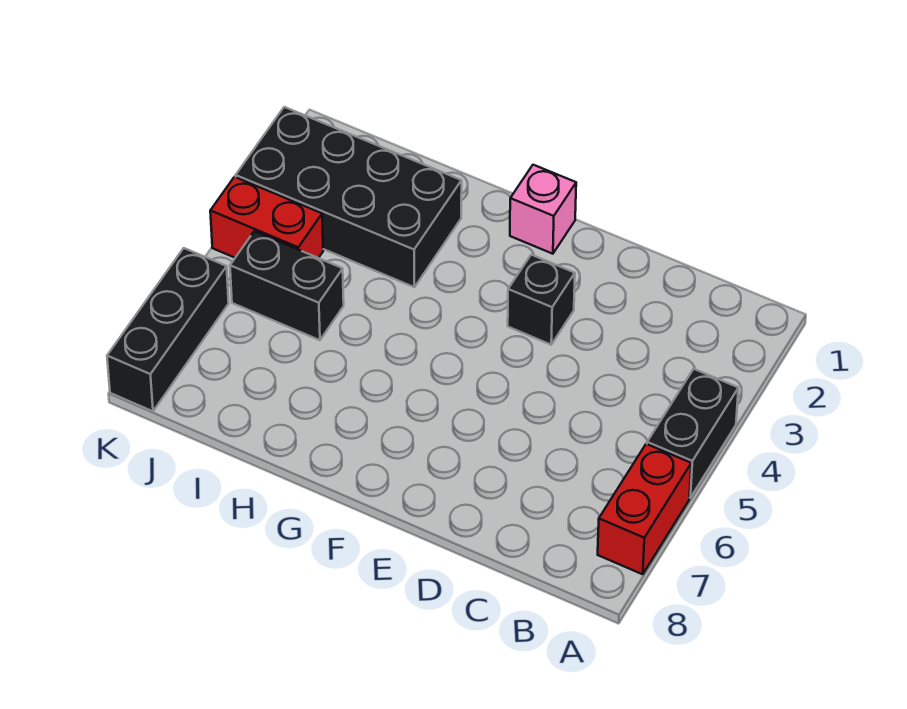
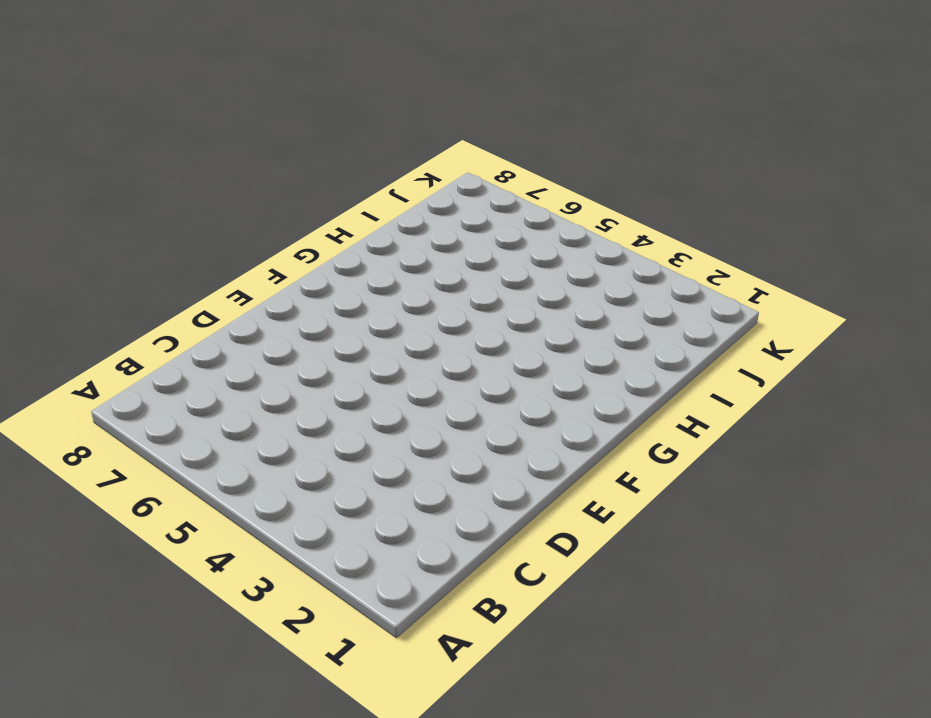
none -> black 1x2 brick [647,369,738,498]
none -> red 1x2 brick [598,444,691,574]

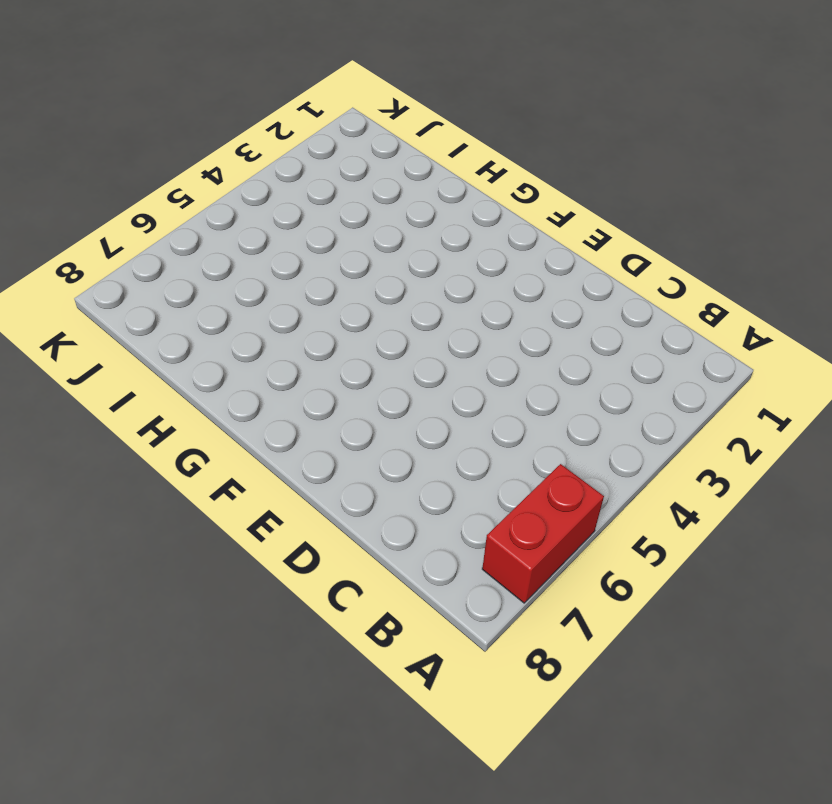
none -> black 1x2 brick [647,369,738,498]
none -> black 1x1 brick [508,255,575,345]

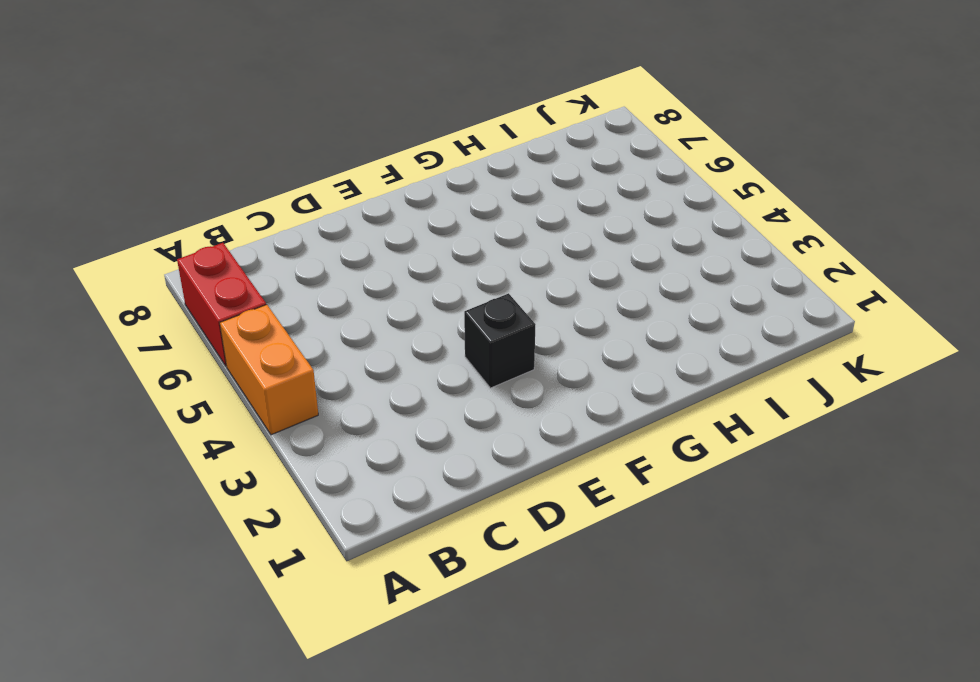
orange 1x2 brick [220,305,318,435] -> black 1x2 brick [647,369,738,498]
none -> pink 1x1 brick [510,165,576,254]
none -> black 2x4 brick [236,107,462,287]

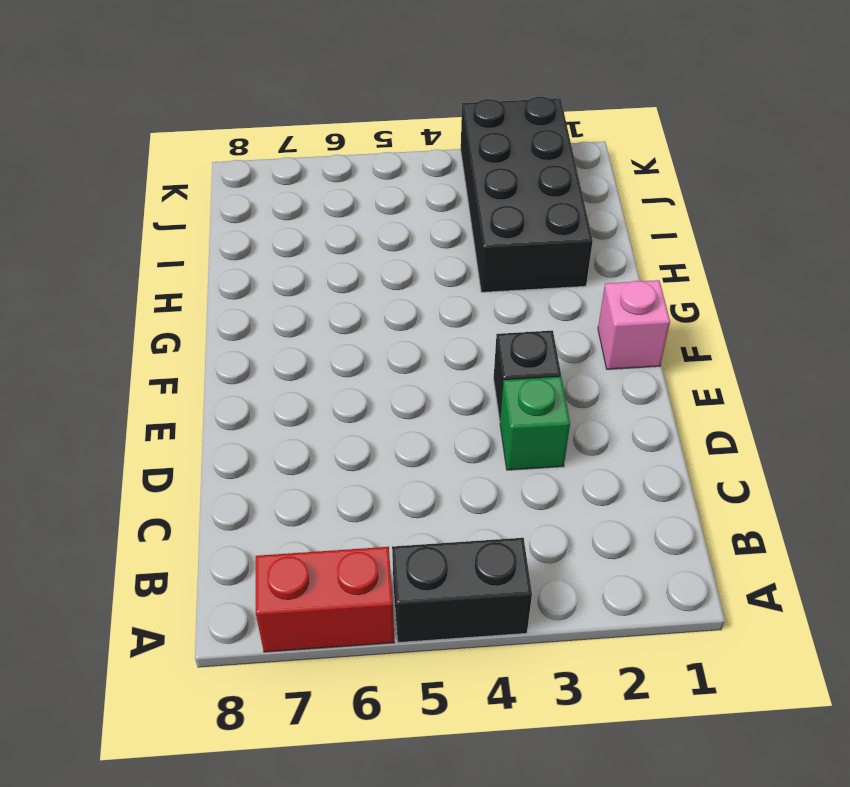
green 1x1 brick [500,377,570,470] -> none
none -> black 1x2 brick [230,231,344,340]
none -> red 1x2 brick [210,177,323,258]

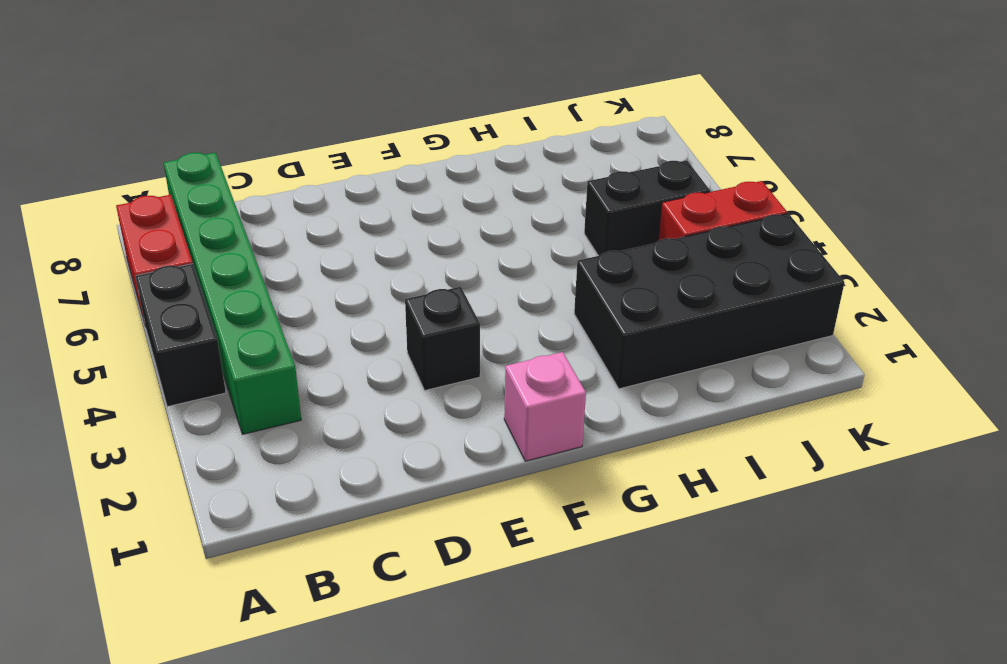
green 1x6 brick [164,152,301,434] -> none
none -> black 1x3 brick [107,248,229,411]

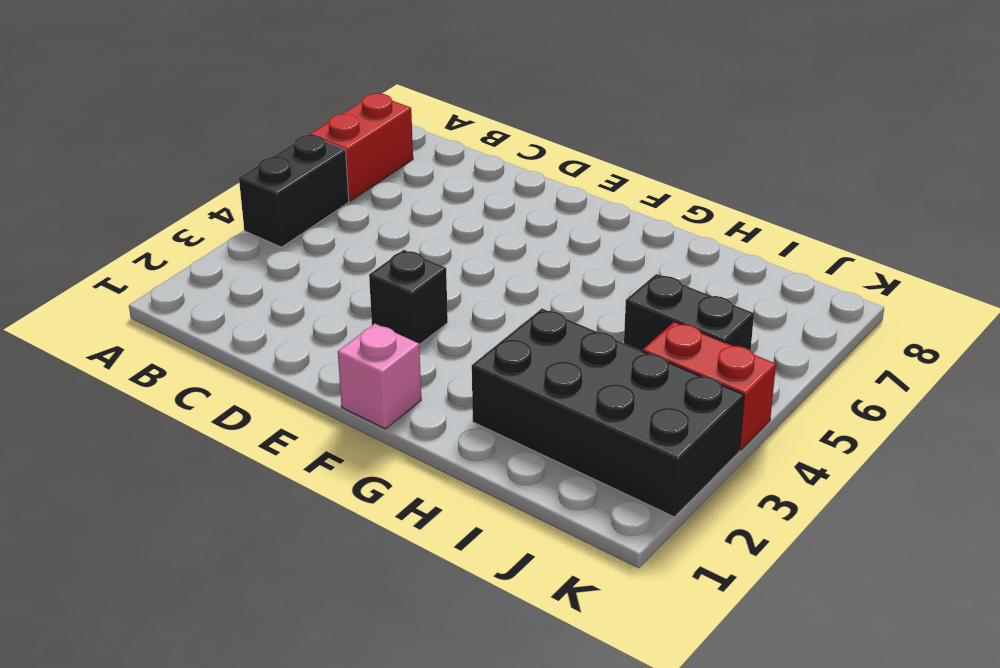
none -> black 1x3 brick [107,248,229,411]

